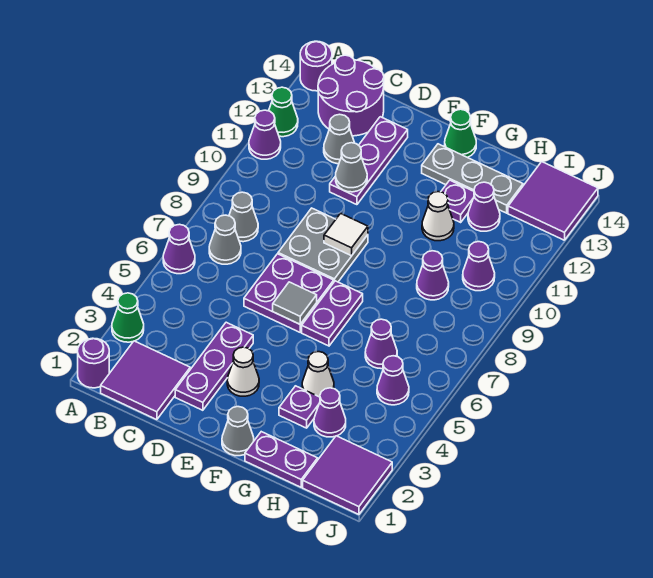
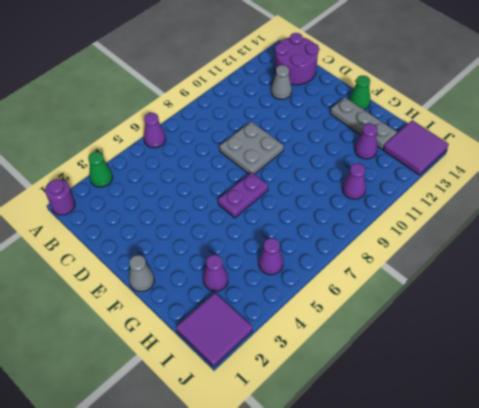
none -> purple 1x1 cone [249,110,281,159]
none -> green 1x1 cone [269,87,298,137]
none -> purple 1x1 round brick [300,41,332,91]
none -> purple 2x2 tile [101,341,190,420]

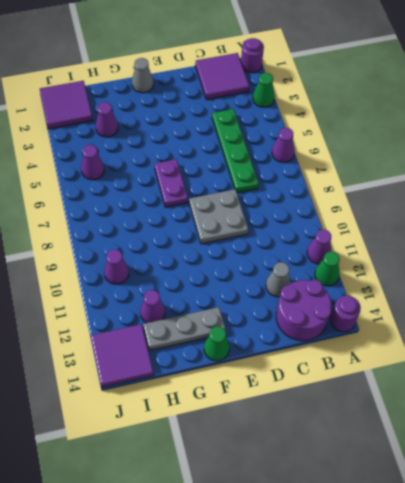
green 1x4 plate [212,109,259,193] -> none
none -> grey 1x1 cone [209,215,241,264]
none -> grey 1x1 cone [229,192,258,242]
none -> purple 1x3 plate [175,322,253,410]
none -> purple 2x2 plate [244,254,334,332]

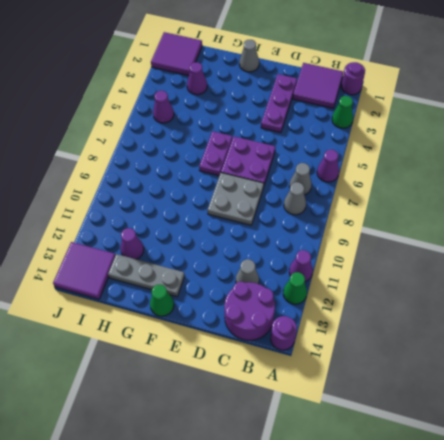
none -> purple 1x3 plate [330,117,408,205]
none -> white 1x1 cone [227,347,259,396]
none -> purple 1x2 plate [245,432,318,487]
none -> purple 1x1 plate [279,386,320,428]

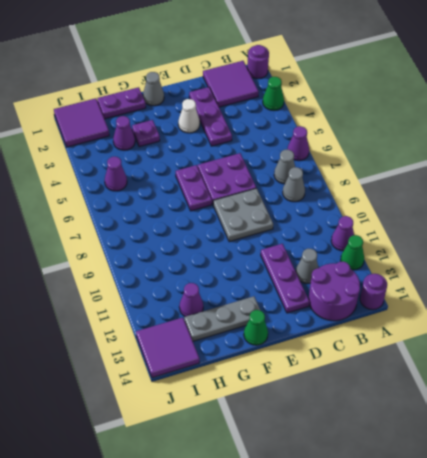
none -> white 1x1 cone [302,352,334,397]
none -> white 1x1 cone [422,192,454,241]
none -> purple 1x1 plate [441,180,474,222]
none -> purple 1x1 cone [365,319,397,369]

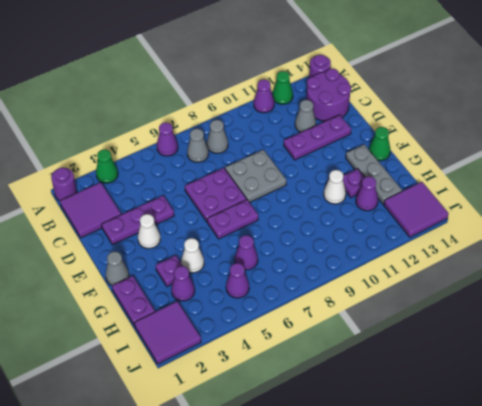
none -> purple 1x1 cone [417,251,449,300]
none -> purple 1x1 cone [463,242,495,291]
none -> grey 1x1 cone [336,143,367,192]
none -> grey 1x1 tile [273,282,317,324]

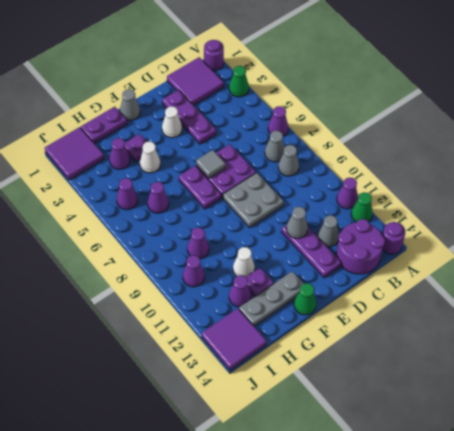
none -> white 1x1 tile [324,213,368,256]

